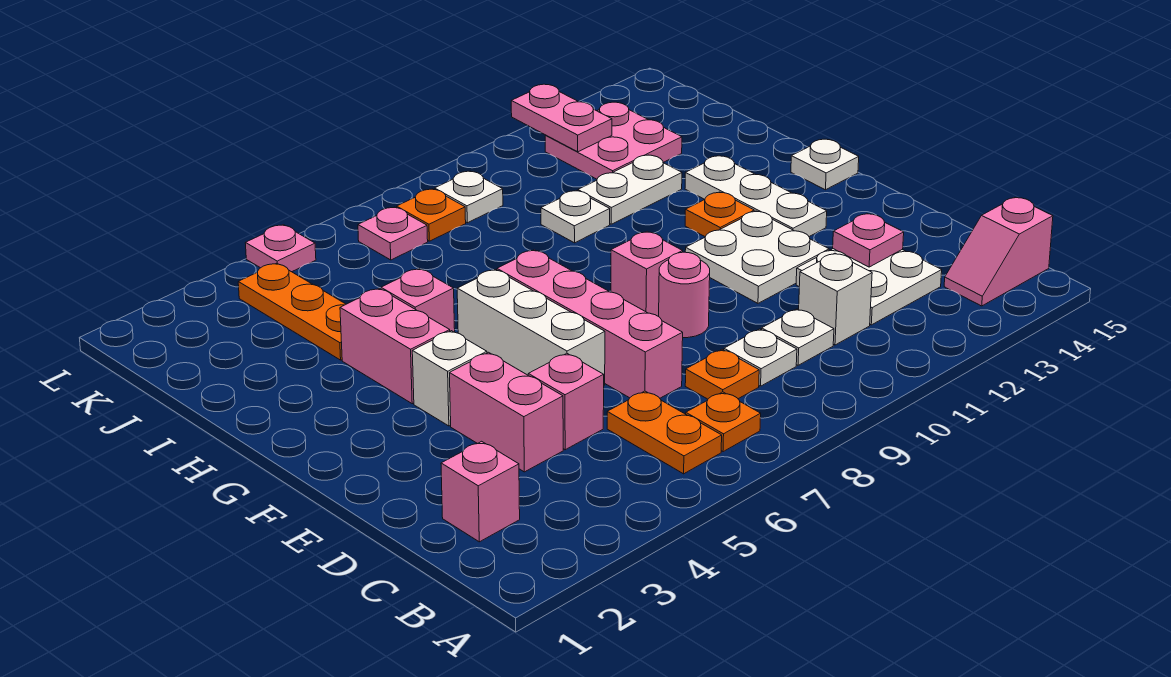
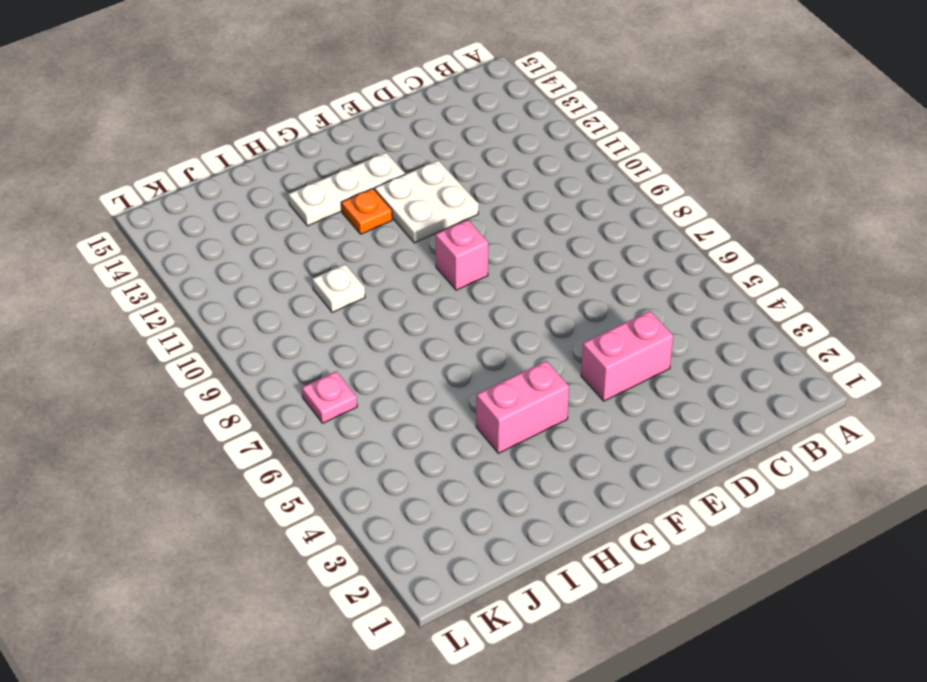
none -> orange 1x2 plate [607,391,722,474]
none -> orange 1x1 plate [686,392,761,452]
none -> pink 1x2 slope [944,197,1053,306]
none -> pink 1x1 brick [441,441,520,542]

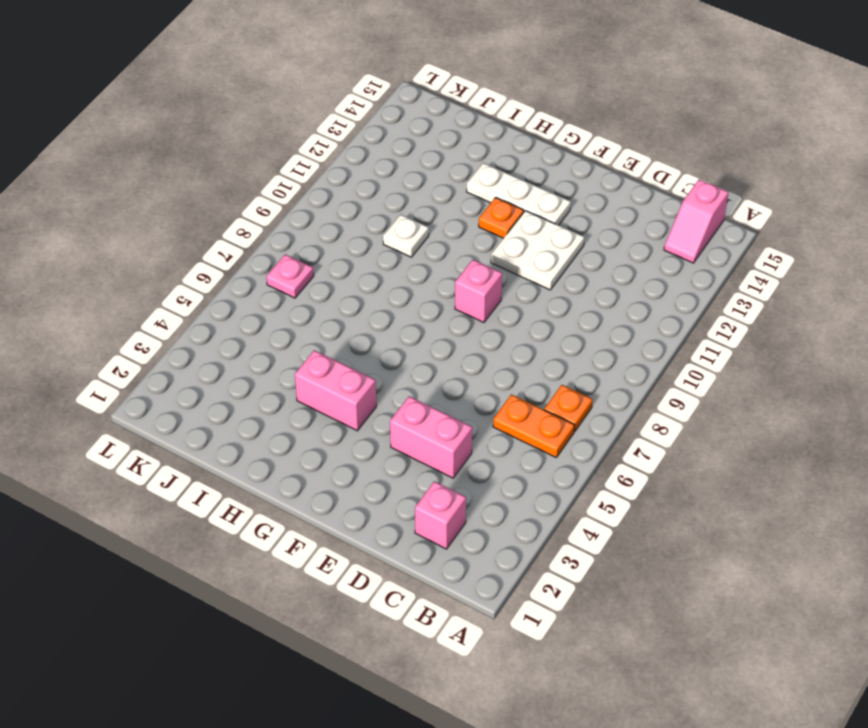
none -> orange 1x1 plate [685,349,759,399]
none -> white 1x1 plate [724,329,797,386]
none -> white 1x1 plate [762,309,834,365]
none -> white 1x1 brick [799,253,872,345]

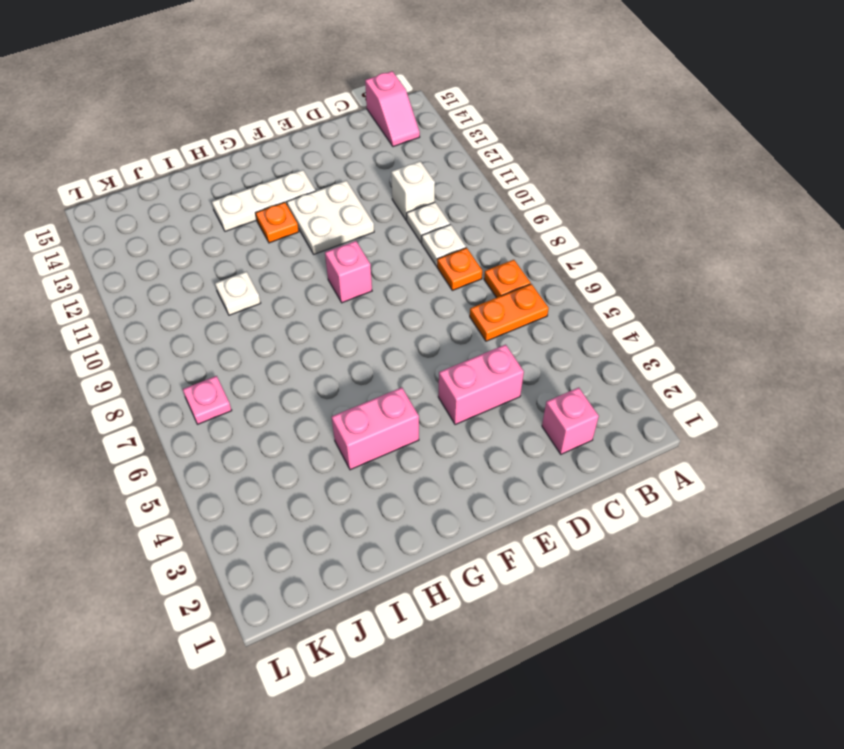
none -> white 2x2 plate [796,249,942,325]
none -> pink 1x1 brick [528,353,604,450]
none -> pink 1x4 brick [497,250,683,398]
none -> white 1x3 brick [457,270,605,386]

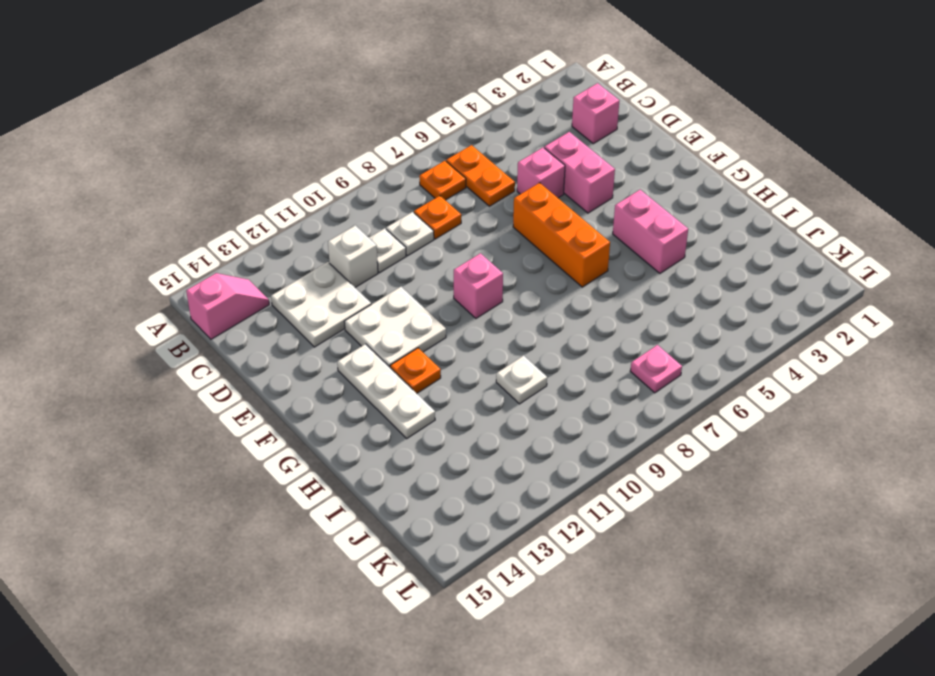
orange 1x3 brick [513,183,610,287] -> white 1x3 brick [457,270,605,386]
none -> pink 1x4 brick [497,250,683,398]
none -> pink 1x1 round brick [659,252,710,338]
none -> white 1x1 brick [412,331,487,426]
none -> white 1x1 plate [791,139,859,190]

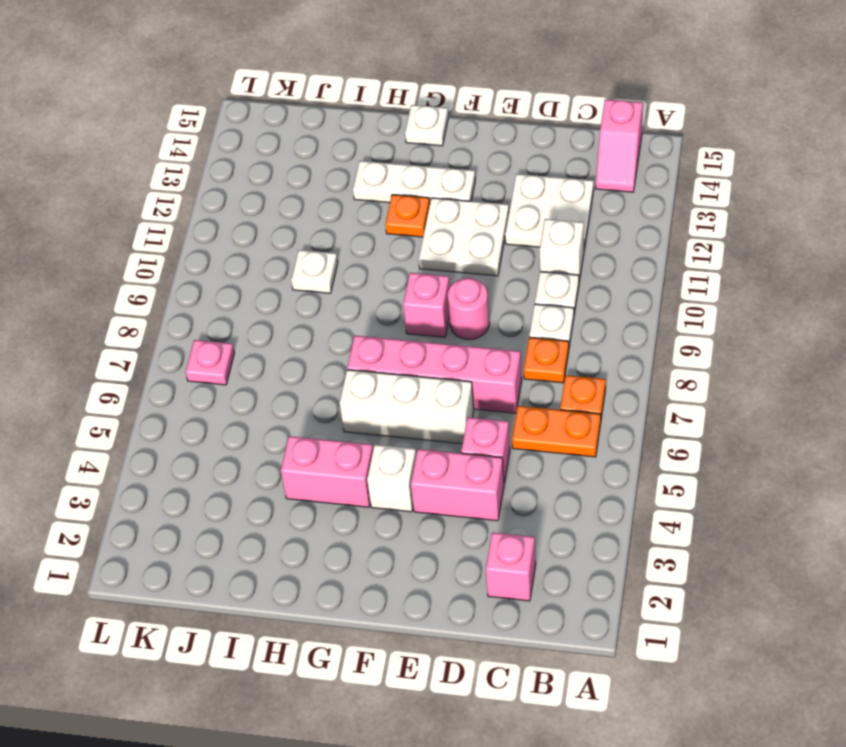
none -> pink 1x1 brick [381,269,455,332]
none -> orange 1x3 plate [238,263,346,360]
none -> white 1x2 plate [578,155,682,224]
none -> pink 2x2 plate [545,102,682,179]

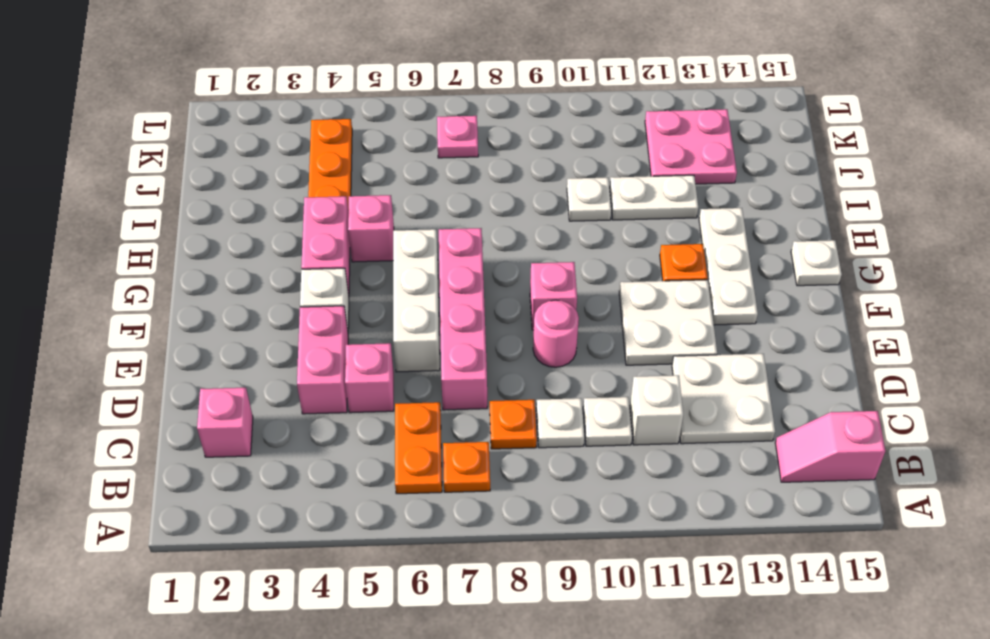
none -> orange 1x1 plate [397,189,466,241]
none -> white 1x1 plate [435,171,503,223]
none -> pink 1x1 plate [245,225,316,272]
none -> pink 1x1 plate [833,214,904,267]

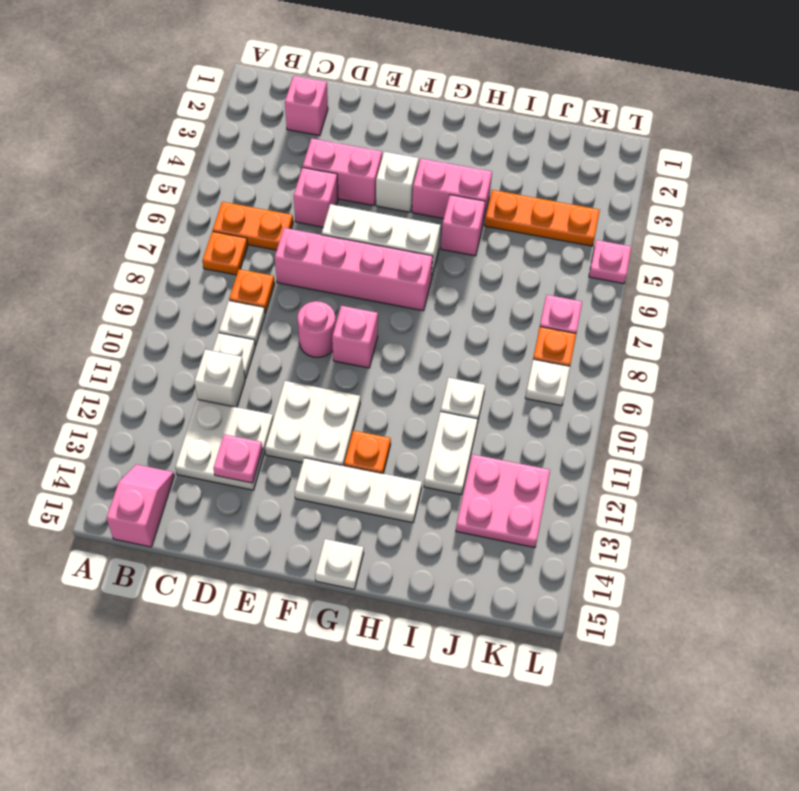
none -> pink 1x2 plate [511,84,612,152]

